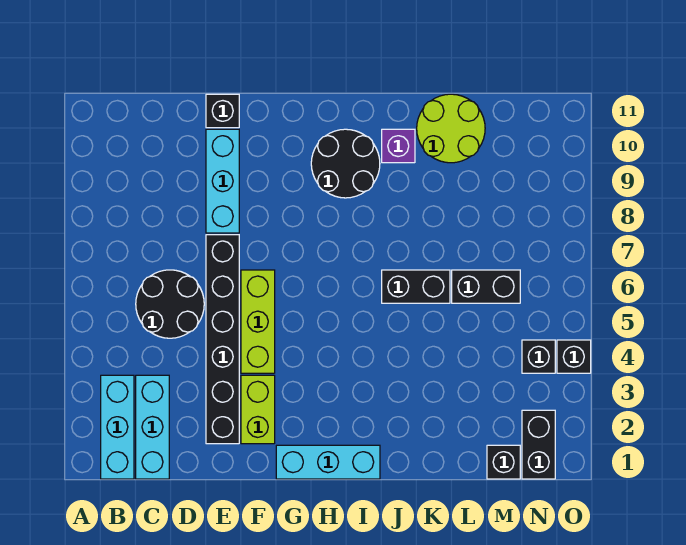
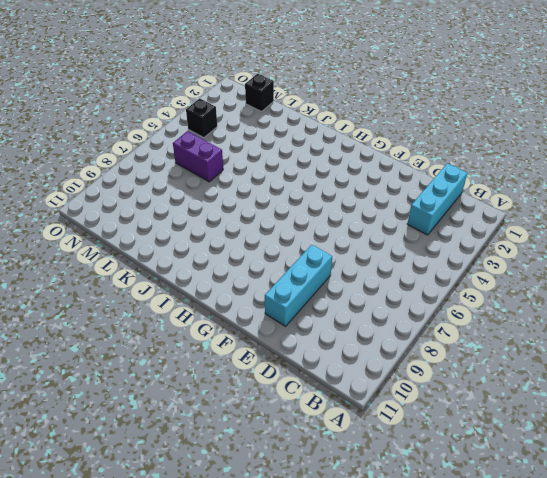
purple 1x2 brick [173,131,223,182] -> black 1x2 brick [452,270,520,303]
none -> cyan 1x3 brick [101,375,134,479]
none -> black 2x2 round brick [136,270,204,338]
none -> black 1x6 brick [206,235,239,444]

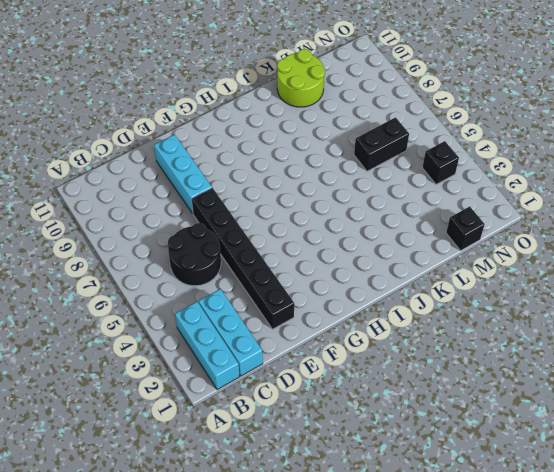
none -> black 1x1 brick [206,94,239,128]
none -> lime 1x2 brick [241,375,275,444]
none -> lime 1x3 brick [241,270,275,373]

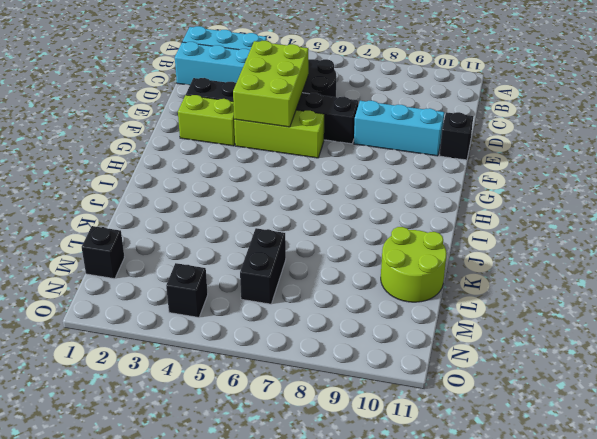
lime 2x3 brick [233,41,308,127] -> none
none -> cyan 1x3 brick [276,445,380,479]
none -> black 2x2 round brick [311,129,380,198]
none -> black 1x2 brick [382,270,450,303]

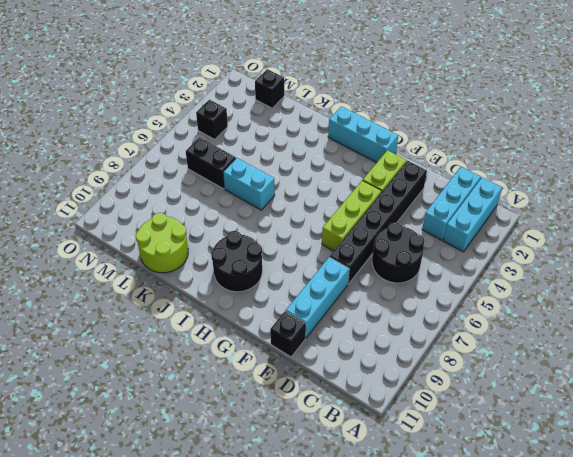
cyan 1x2 brick [223,158,275,210] -> black 1x2 brick [382,270,450,303]
none -> purple 1x1 brick [382,129,415,163]
none -> black 1x2 brick [522,410,555,479]
none -> black 1x1 brick [557,340,591,373]

